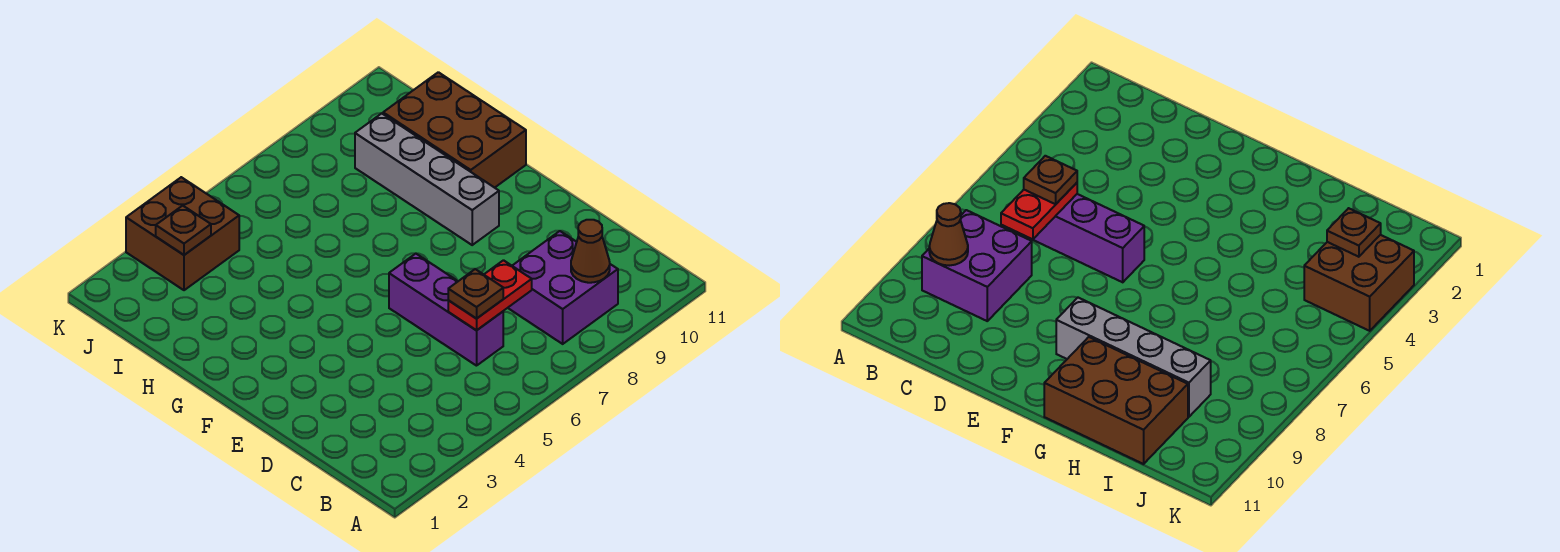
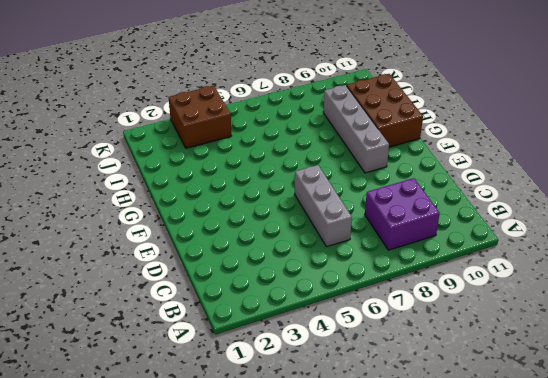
grey 1x3 brick [295,165,352,247] -> purple 1x3 brick [389,254,503,366]
none -> brown 1x1 cone [571,220,610,283]
none -> red 1x2 plate [448,260,532,330]

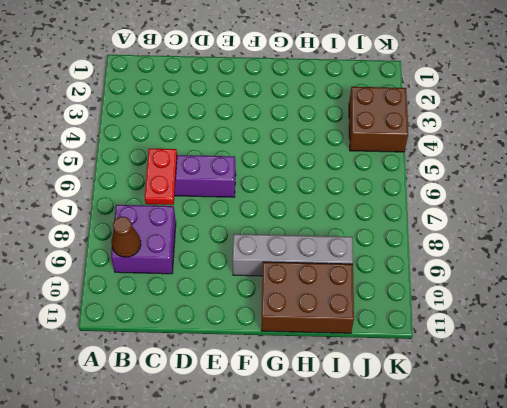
none -> brown 1x1 plate [156,206,211,255]
none -> brown 1x1 plate [448,269,503,318]

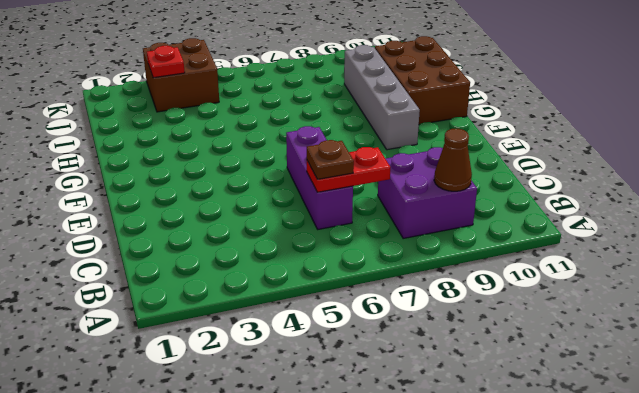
red 1x1 plate [147,46,185,78] -> brown 1x1 plate [156,206,211,255]

